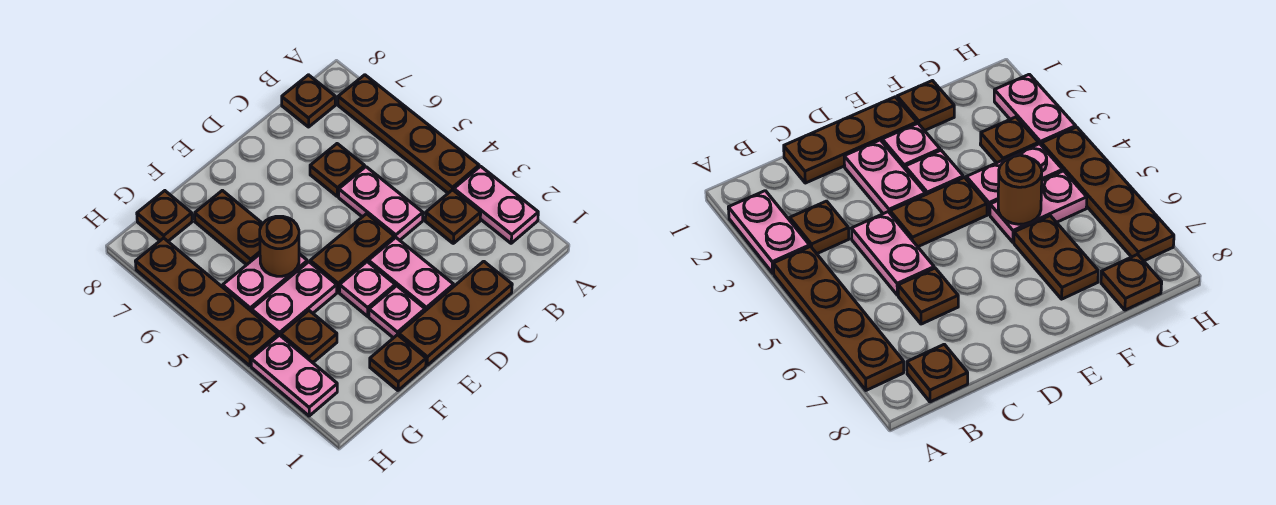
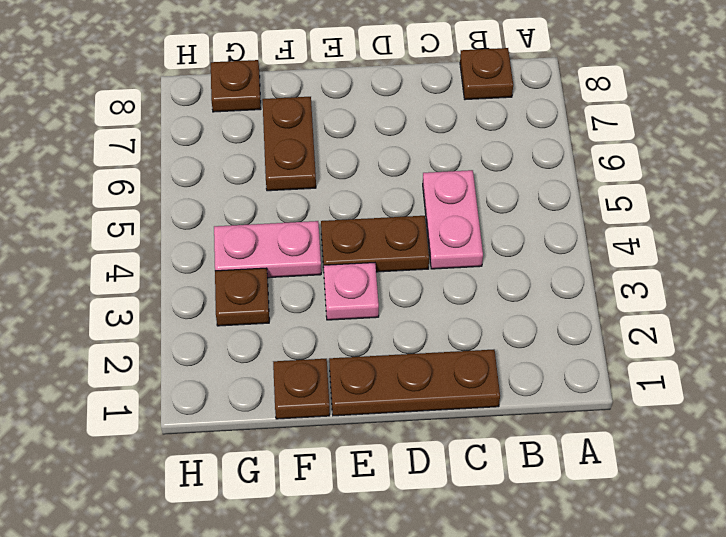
none -> pink 1x2 plate [454,166,538,243]
none -> brown 1x4 plate [338,75,479,193]
none -> brown 1x1 plate [425,190,481,243]

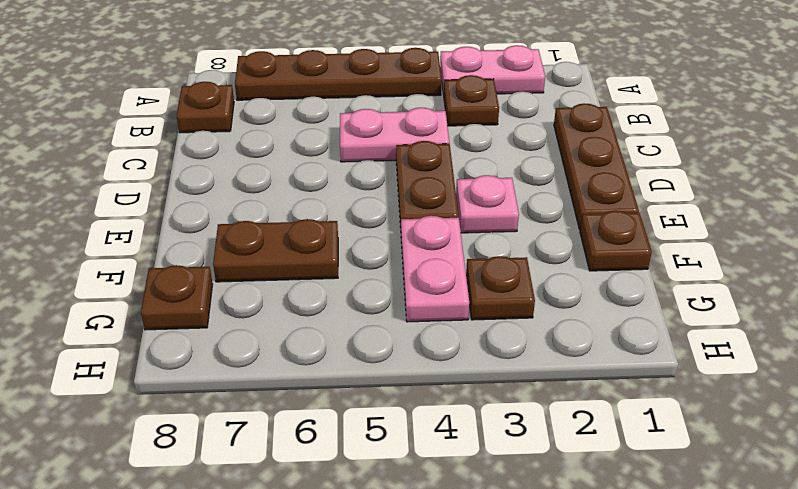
none -> brown 1x1 plate [310,144,365,196]
none -> pink 1x2 plate [368,238,454,311]
none -> pink 1x1 plate [369,286,425,338]

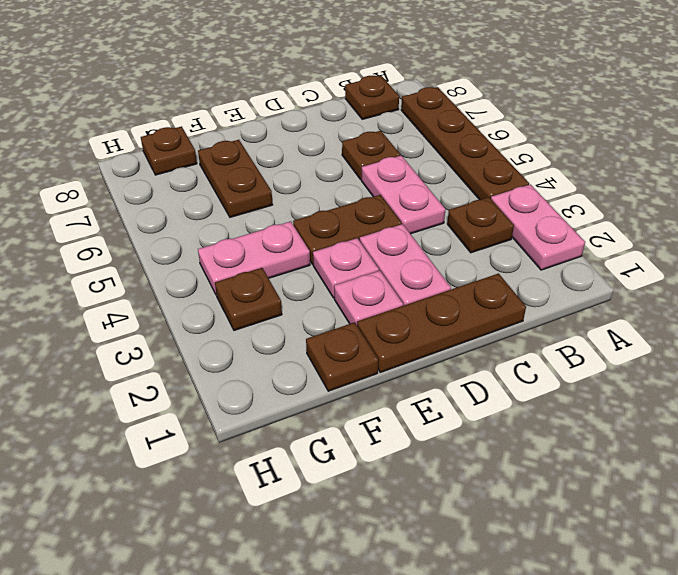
none -> pink 1x2 plate [223,254,307,311]
none -> pink 1x2 plate [251,335,337,416]
none -> brown 1x4 plate [135,238,278,366]

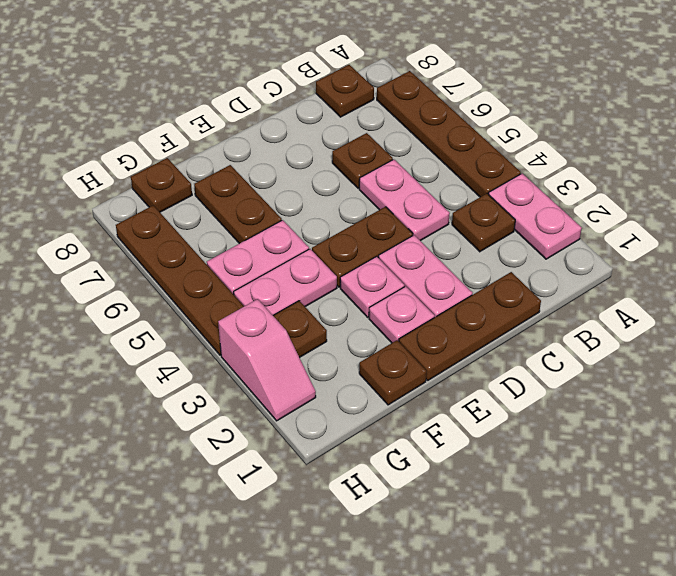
pink 1x2 slope [218,299,316,421] -> pink 1x2 plate [251,335,337,416]
none -> brown 1x1 round brick [260,216,299,276]

